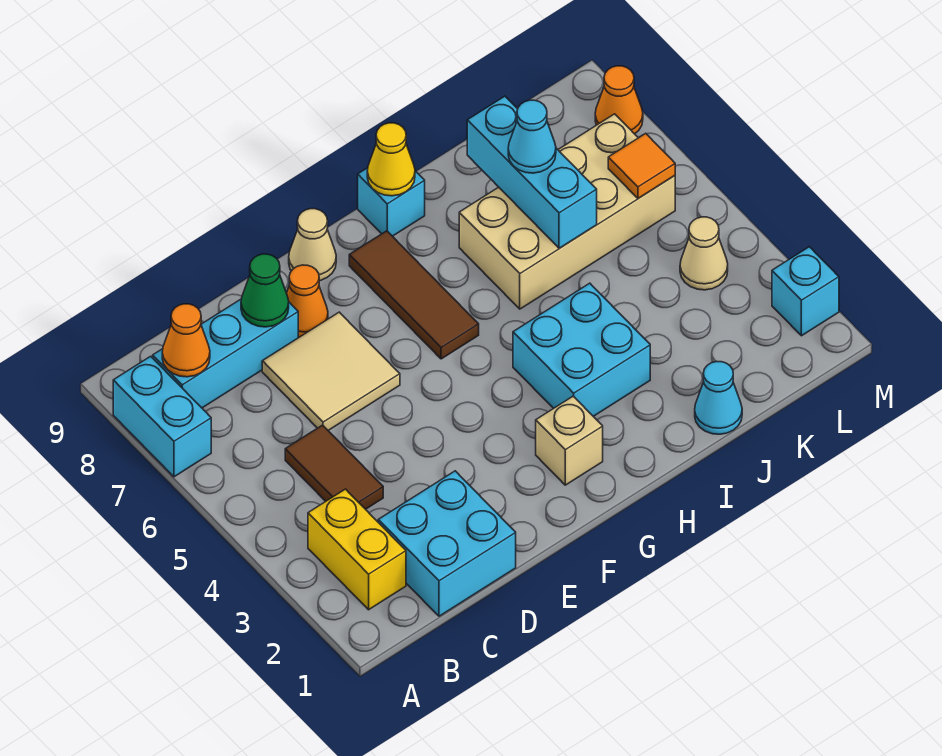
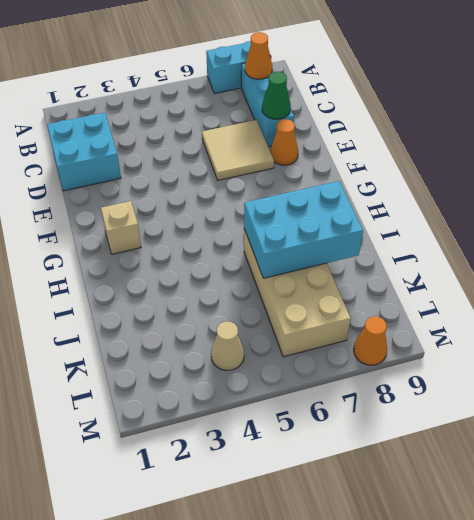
cyan 2x3 brick [244,181,363,278] -> cyan 1x3 brick [467,96,597,248]
none -> yellow 1x2 brick [308,489,406,610]
none -> brown 1x2 tile [285,425,383,509]
none -> tan 1x1 cone [289,209,336,281]

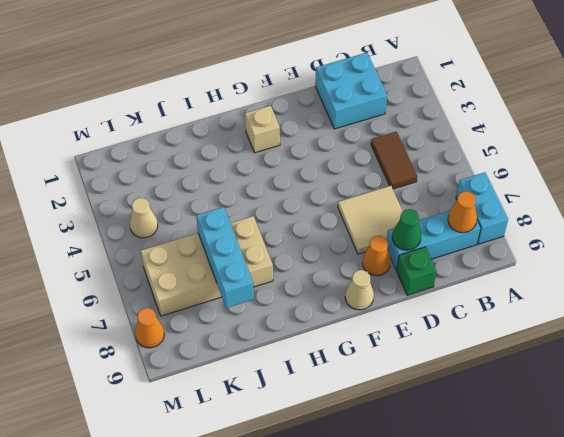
green 1x1 brick [397,247,437,295] -> none
none -> yellow 1x2 brick [308,489,406,610]
none -> brown 1x3 tile [349,231,479,359]
none -> cyan 2x2 brick [513,283,650,416]

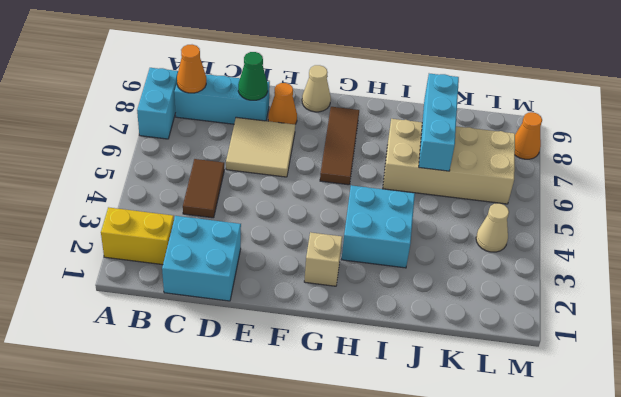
yellow 1x2 brick [101,207,174,265] -> yellow 1x2 brick turned to [308,489,406,610]
none -> cyan 1x1 brick [358,168,425,236]
none -> cyan 1x1 cone [695,361,742,434]
none -> cyan 1x1 brick [772,247,839,336]

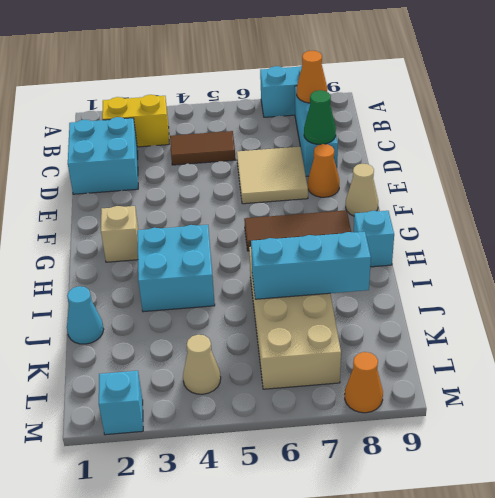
none -> yellow 1x1 cone [367,123,415,196]
none -> orange 1x1 tile [608,133,675,198]
none -> cyan 1x1 cone [508,100,556,173]

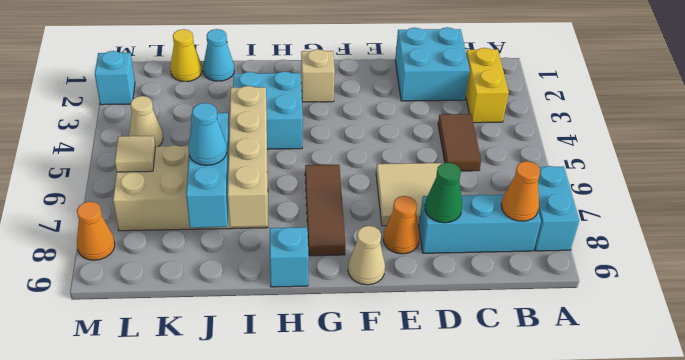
tan 1x4 brick [228,86,268,227] -> none
yellow 1x1 cone [170,29,202,82] -> yellow 1x1 cone moved to [367,123,415,196]
tan 1x1 tile [115,136,156,172] -> orange 1x1 tile [608,133,675,198]

